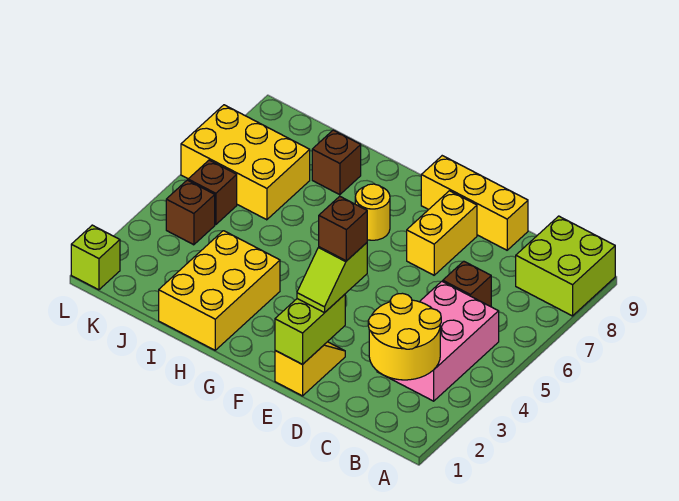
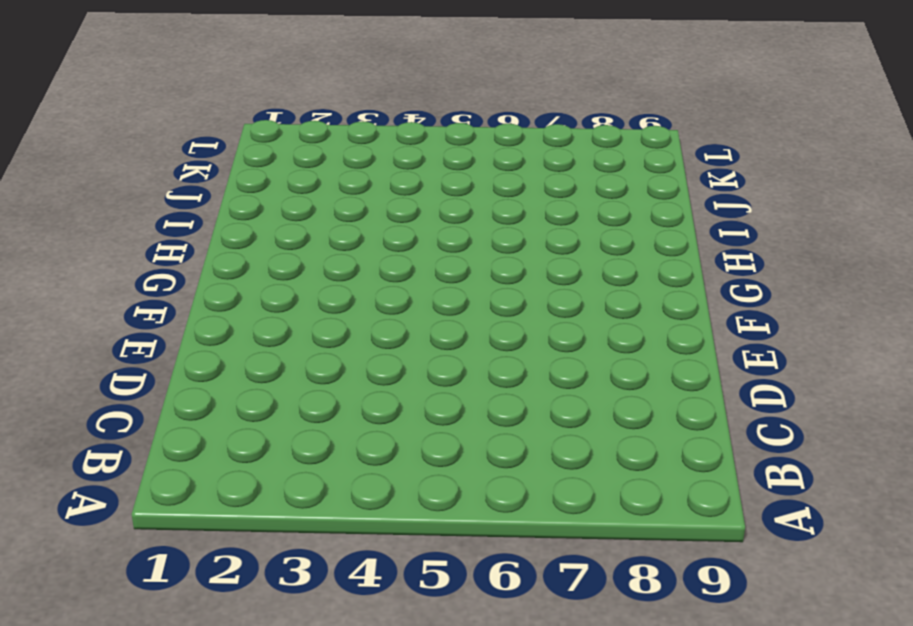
none -> lime 2x2 brick [516,216,615,316]
none -> pink 2x3 brick [377,281,499,401]
none -> brown 1x1 brick [443,261,491,307]

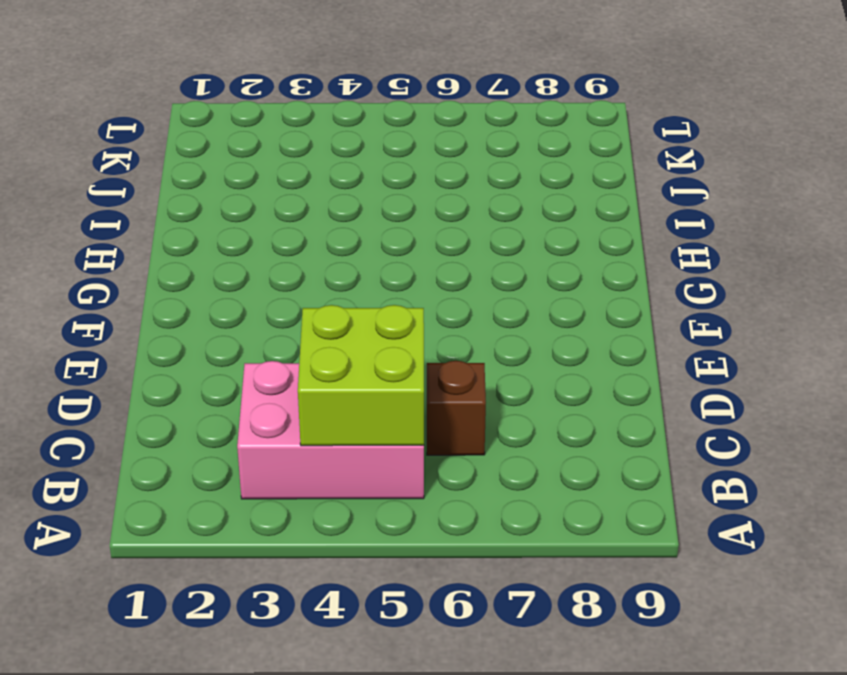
lime 2x2 brick [298,305,424,446] -> lime 2x2 brick moved to [516,216,615,316]
none -> yellow 1x3 brick [421,156,528,250]
none -> yellow 1x2 slope [275,342,345,396]
none -> yellow 1x2 brick [407,191,477,275]

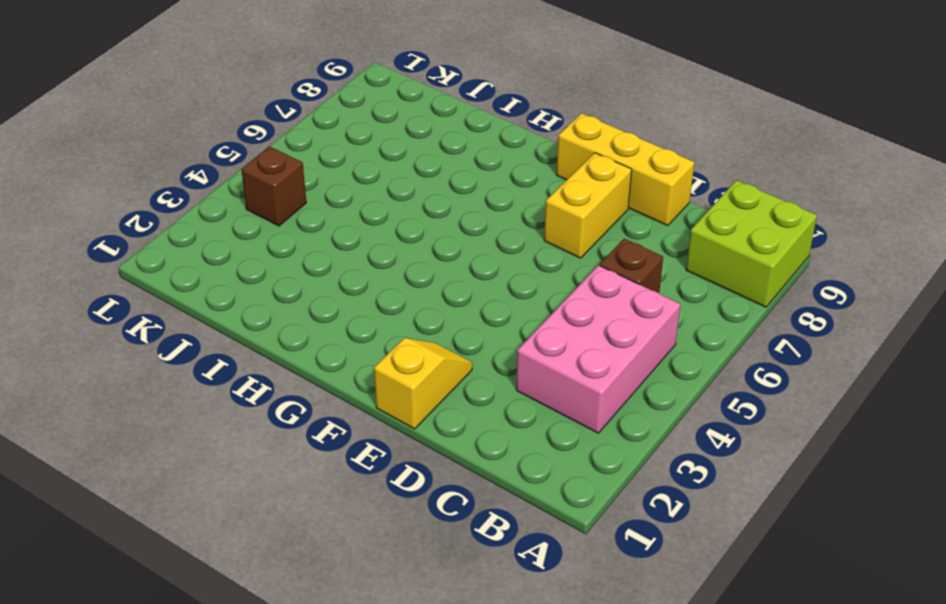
none -> yellow 1x1 round brick [355,184,390,240]
none -> yellow 2x3 brick [159,231,280,350]
none -> brown 1x1 brick [312,130,361,195]

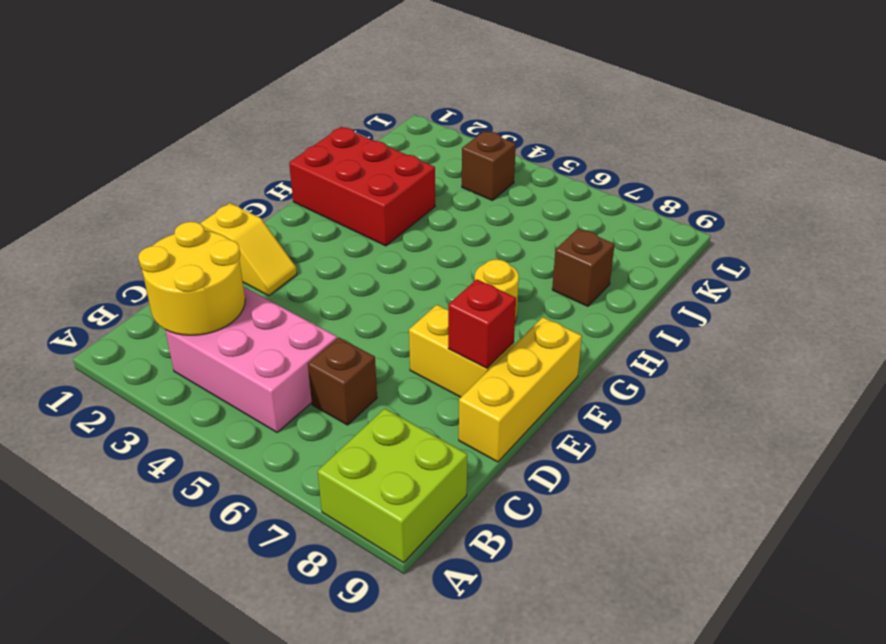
red 1x1 brick [448,279,516,368] -> none
red 2x3 brick [289,127,435,246] -> yellow 2x3 brick [159,231,280,350]
none -> yellow 2x3 brick [181,105,310,220]
none -> brown 1x1 brick [188,160,237,225]
none -> lime 1x1 brick [71,225,120,290]

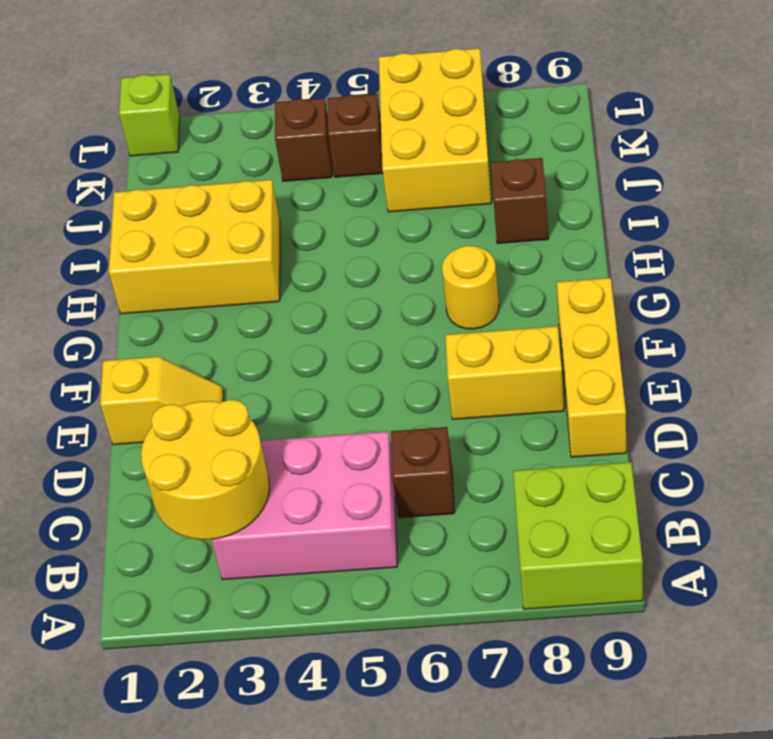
none -> lime 1x2 brick [275,294,345,364]
none -> lime 1x2 slope [297,243,367,313]
none -> brown 1x1 brick [319,196,367,261]

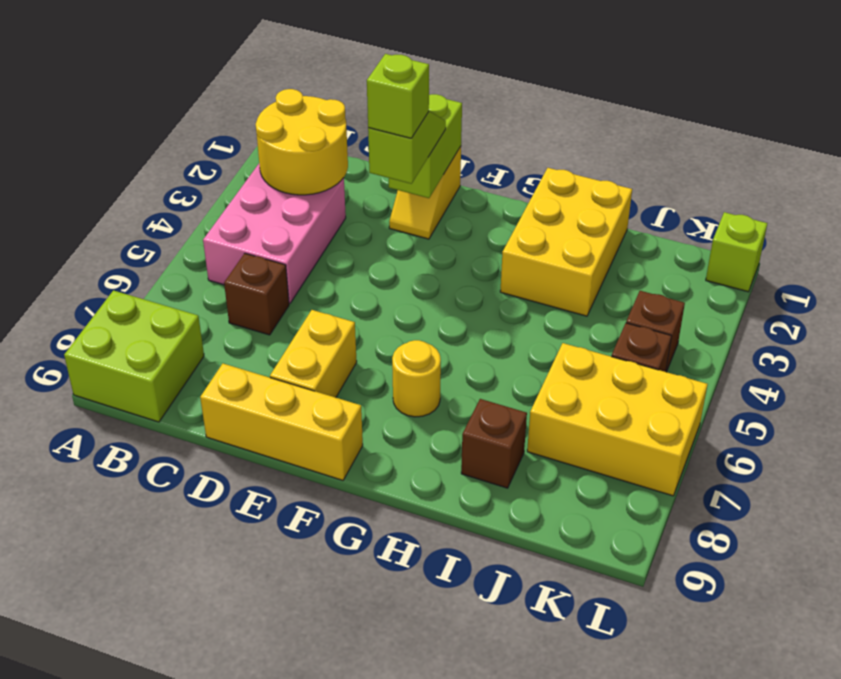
lime 1x1 brick [367,54,429,138] -> brown 1x1 brick [319,196,367,261]

